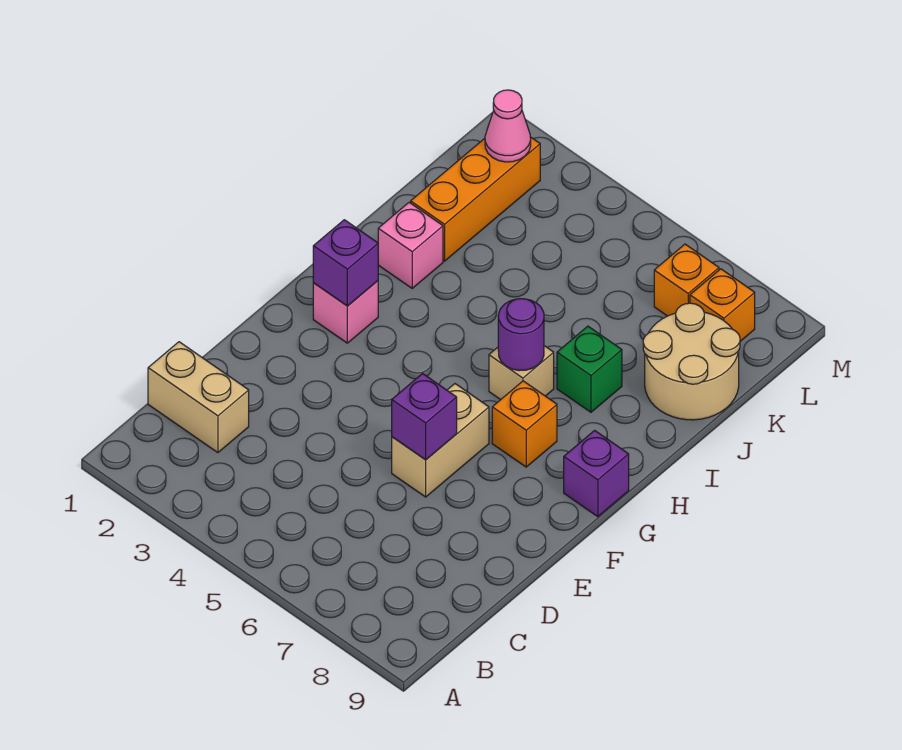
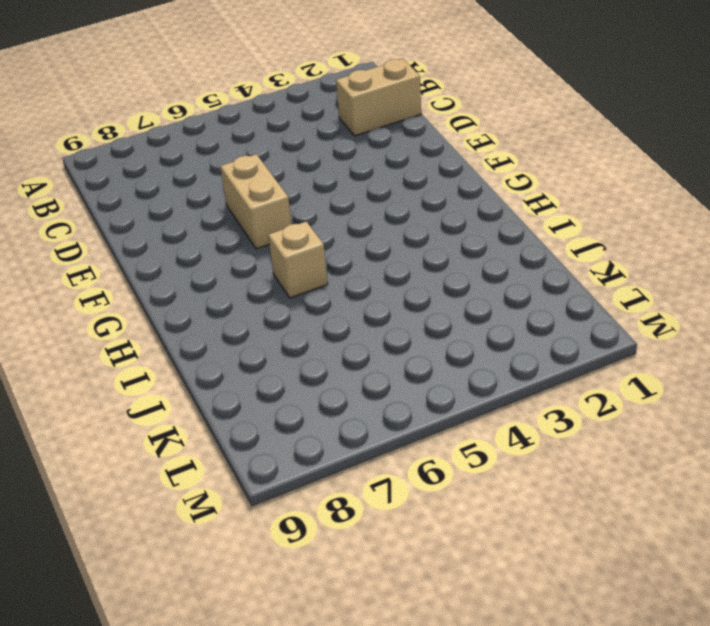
none -> pink 1x1 brick [313,281,378,343]
none -> orange 1x1 brick [492,381,557,467]
none -> purple 1x1 brick [564,430,629,517]

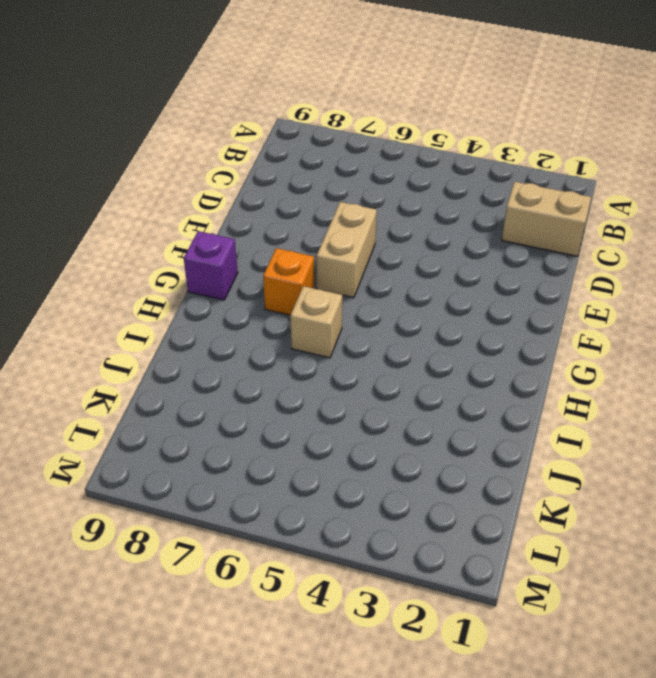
none -> pink 1x1 brick [313,281,378,343]
none -> pink 1x1 brick [378,202,443,288]
none -> green 1x1 brick [557,326,622,412]

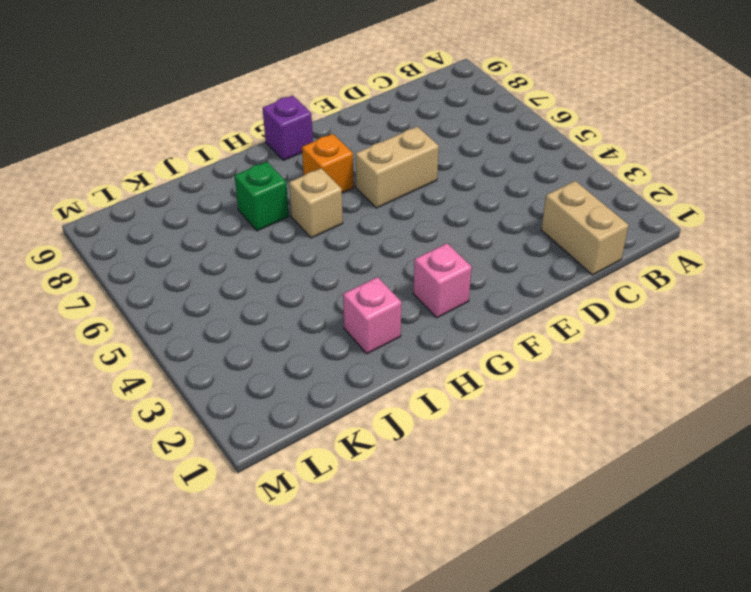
none -> orange 1x3 brick [411,137,540,261]
none -> tan 2x2 round brick [643,303,740,420]
none -> orange 1x1 brick [654,244,719,316]

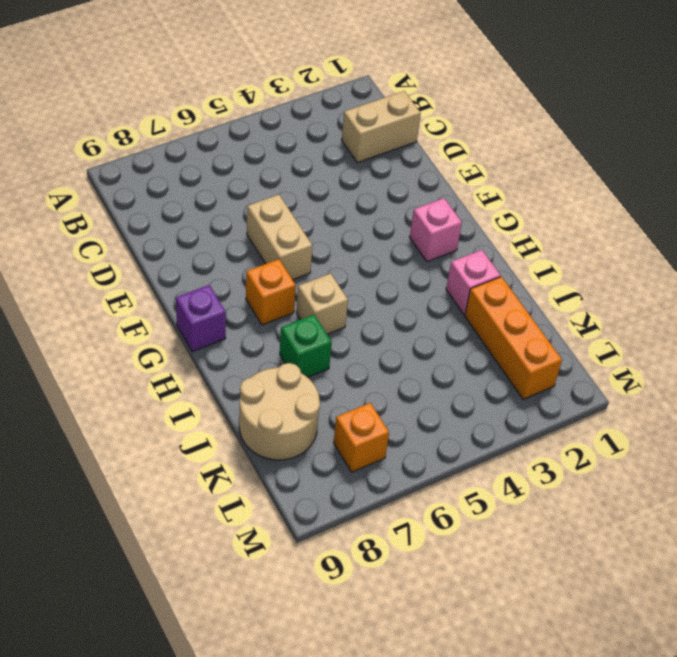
none -> orange 1x1 brick [690,269,755,341]
none -> purple 1x1 brick [392,374,457,460]
none -> purple 1x1 brick [313,220,378,306]

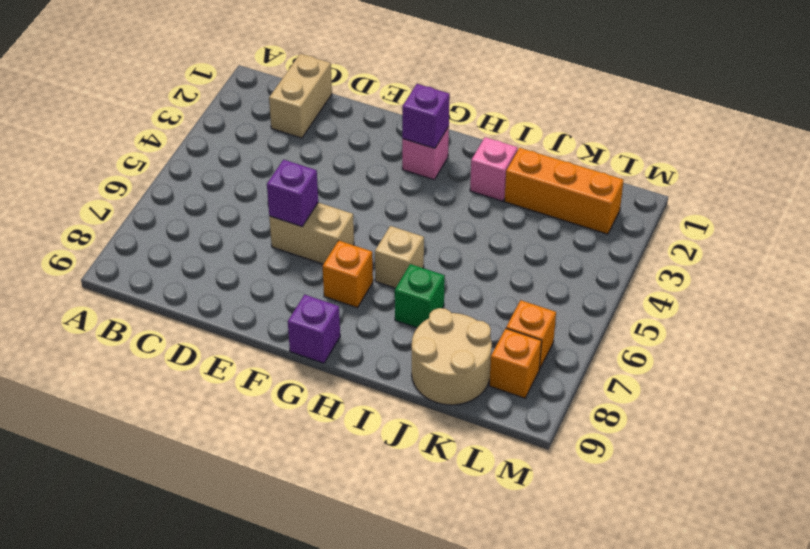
none -> purple 1x1 round brick [498,299,544,371]
none -> pink 1x1 cone [485,90,531,162]

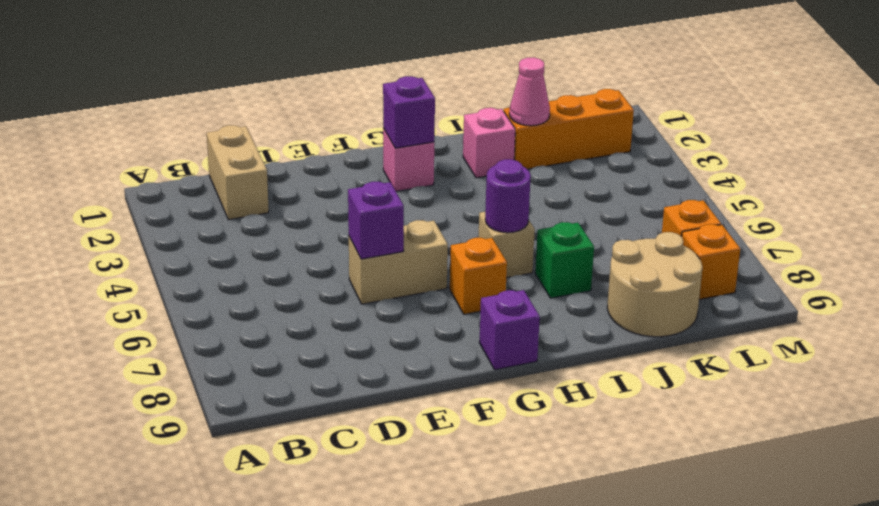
pink 1x1 cone [509,57,550,126] -> pink 1x1 cone moved to [485,90,531,162]

